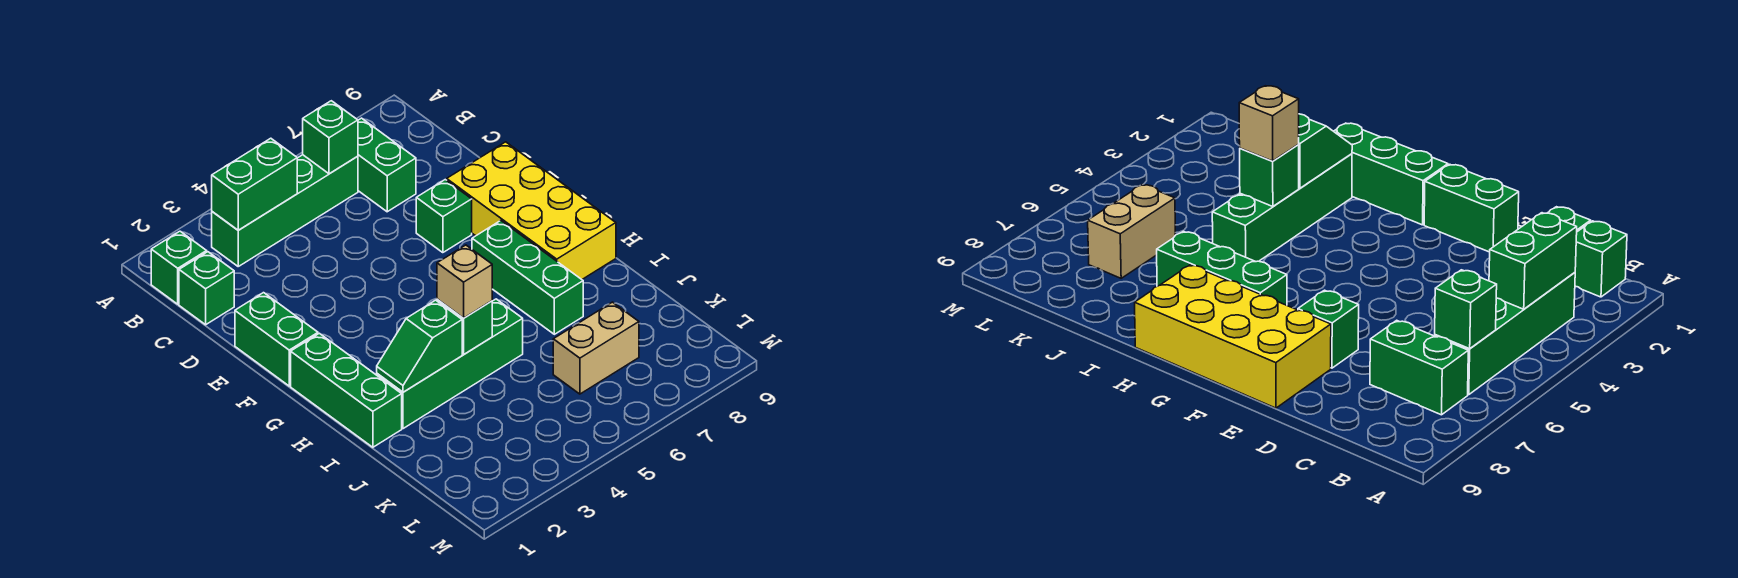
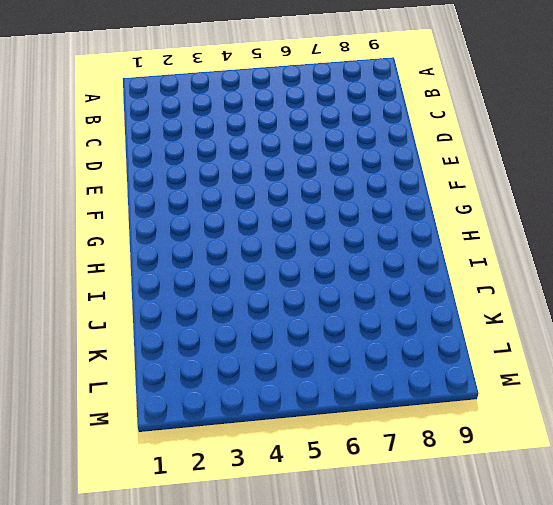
none -> green 1x1 brick [151,231,207,304]
none -> green 1x4 brick [212,155,358,266]
none -> green 1x2 brick [358,118,416,212]

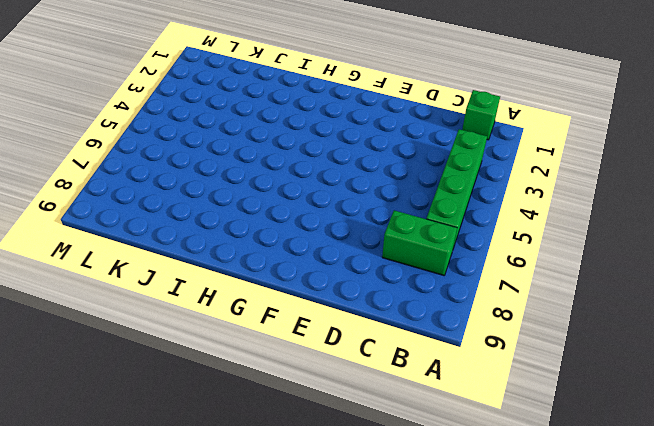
none -> green 1x1 brick [179,252,234,325]
none -> green 1x2 brick [235,293,318,386]
none -> green 1x1 brick [416,180,472,253]

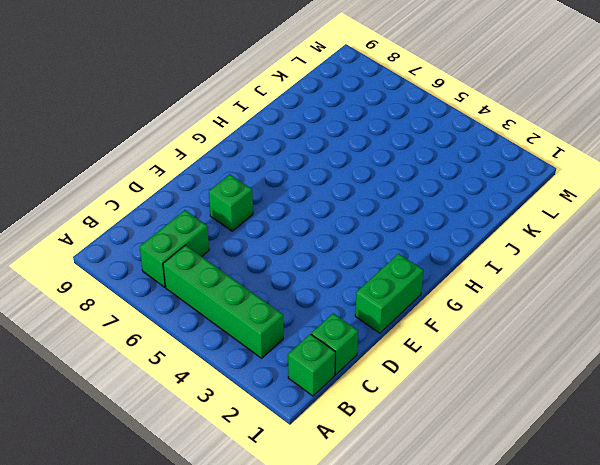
none -> yellow 2x4 brick [447,142,616,279]
none -> green 1x3 brick [291,333,402,447]
none -> green 1x3 brick [472,221,583,334]

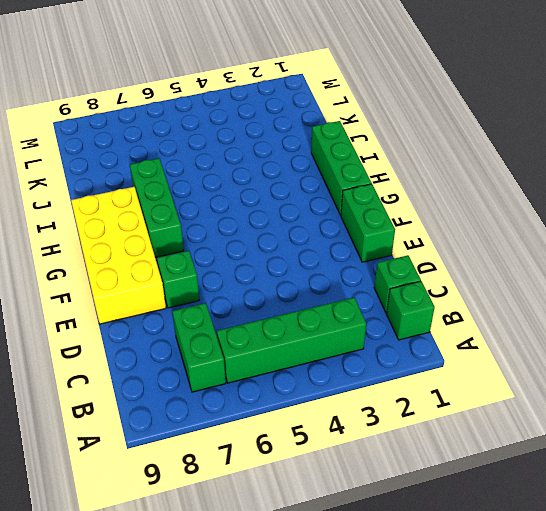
none -> green 1x4 brick [377,299,523,429]
none -> tan 1x2 brick [553,302,639,394]
none -> green 1x2 brick [212,138,297,230]

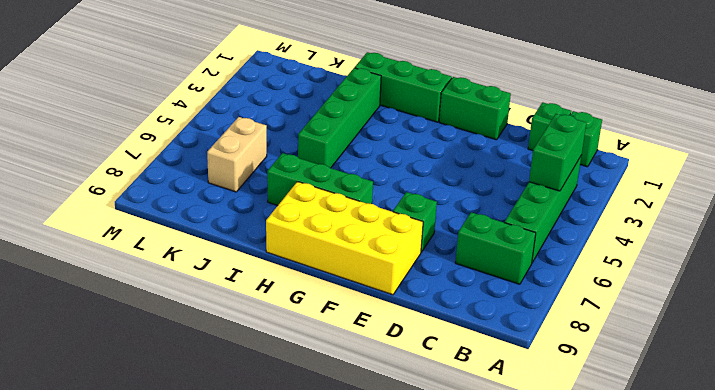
none -> green 1x1 brick [303,101,358,174]
none -> green 1x2 slope [377,300,462,392]
none -> green 1x1 brick [437,299,492,354]

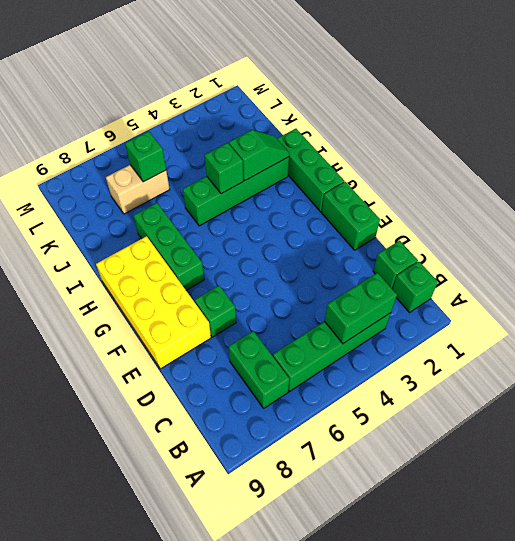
green 1x1 brick [125,131,166,182] -> green 1x1 brick moved to [303,101,358,174]
none -> tan 1x1 brick [437,245,492,318]

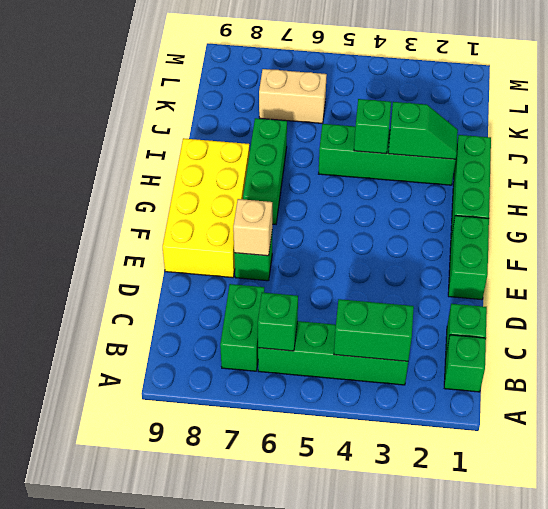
tan 1x1 brick [233,199,272,256] -> tan 1x1 brick moved to [437,245,492,318]

